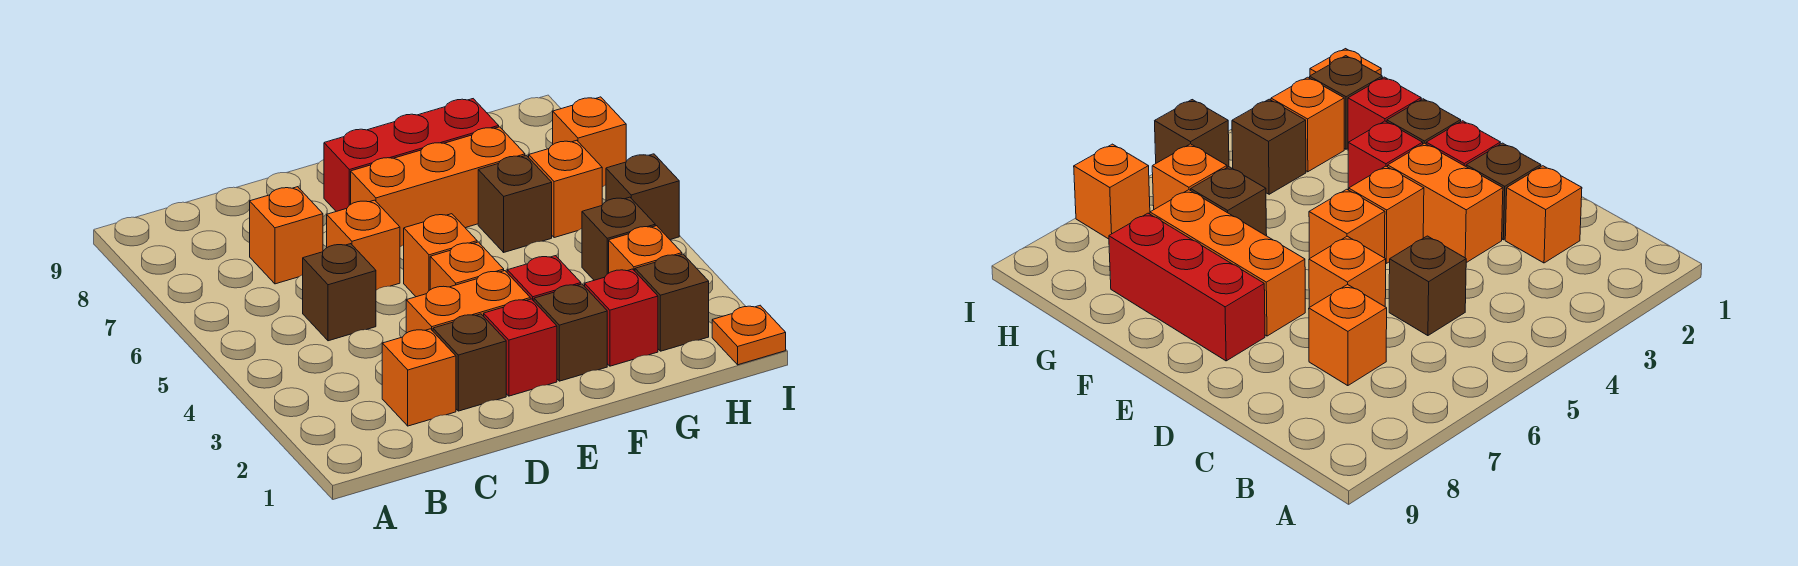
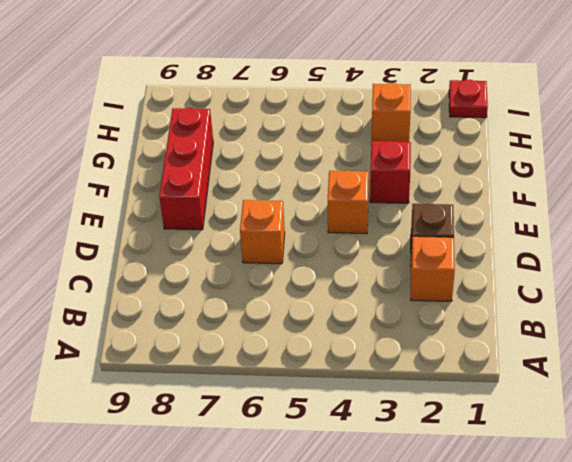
red 1x1 plate [449,80,488,118] -> orange 1x1 plate [712,305,786,365]
none -> brown 1x1 brick [303,244,376,341]
none -> orange 1x1 brick [250,187,323,284]
none -> orange 1x2 brick [406,271,530,333]

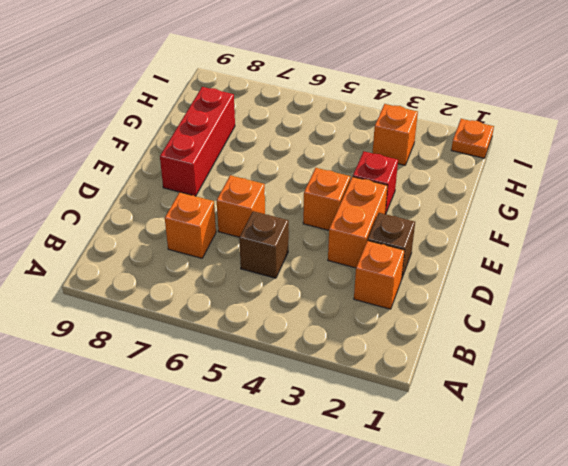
none -> red 1x1 brick [484,299,557,396]
none -> orange 1x1 brick [404,214,477,297]
none -> orange 1x3 brick [351,127,525,247]

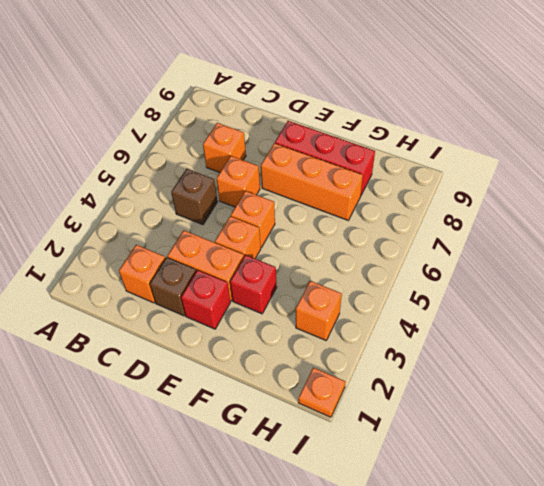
none -> brown 1x1 brick [534,284,607,381]
none -> red 1x1 brick [585,269,658,366]
none -> brown 1x1 brick [478,155,552,252]

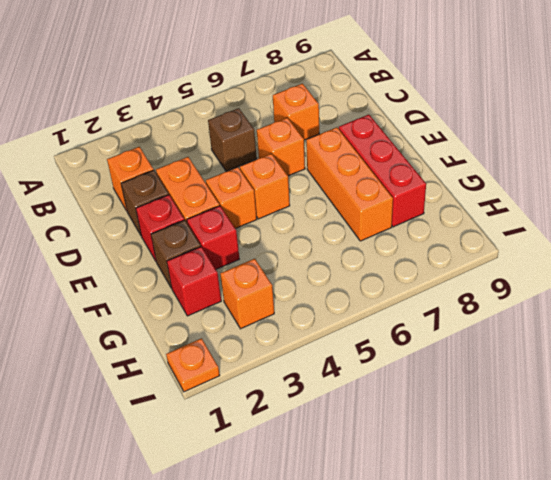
none -> brown 1x1 brick [478,155,552,252]
none -> brown 1x1 brick [635,254,709,351]
none -> brown 1x1 brick [582,197,655,280]

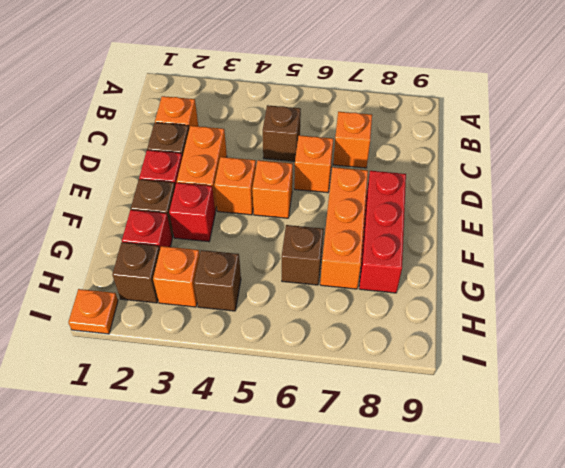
none -> orange 1x1 brick [529,140,602,238]
none -> brown 1x1 brick [606,154,679,240]
none -> orange 1x1 brick [553,97,626,187]

